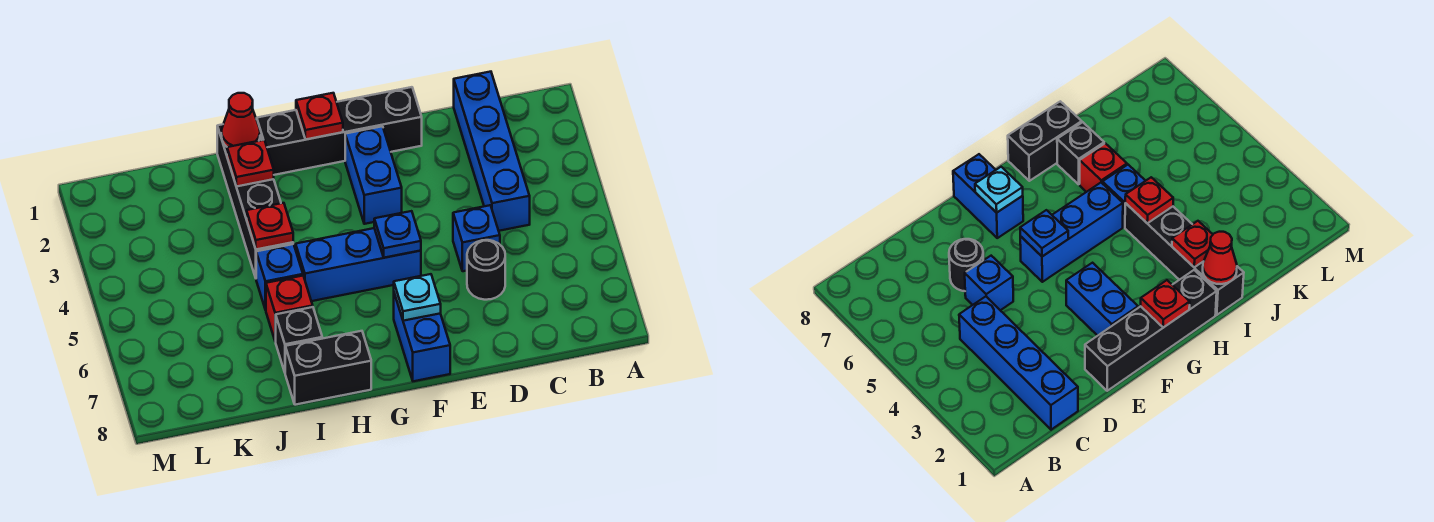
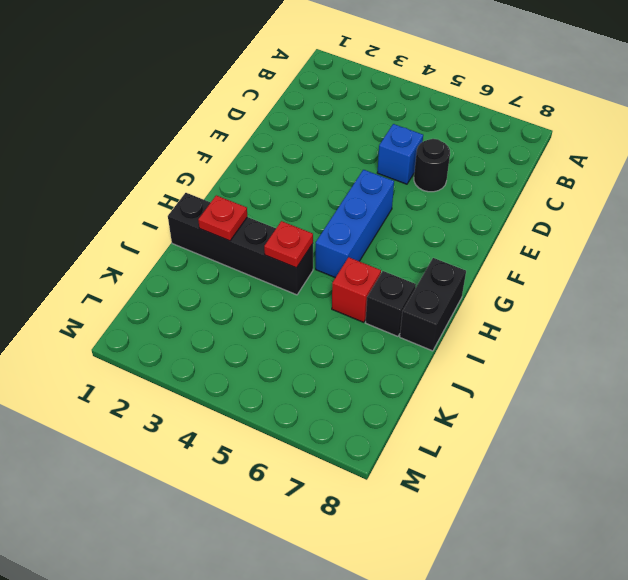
none -> blue 1x4 brick [454,72,530,231]
none -> black 1x4 brick [257,87,422,175]
none -> blue 1x2 brick [345,126,402,224]

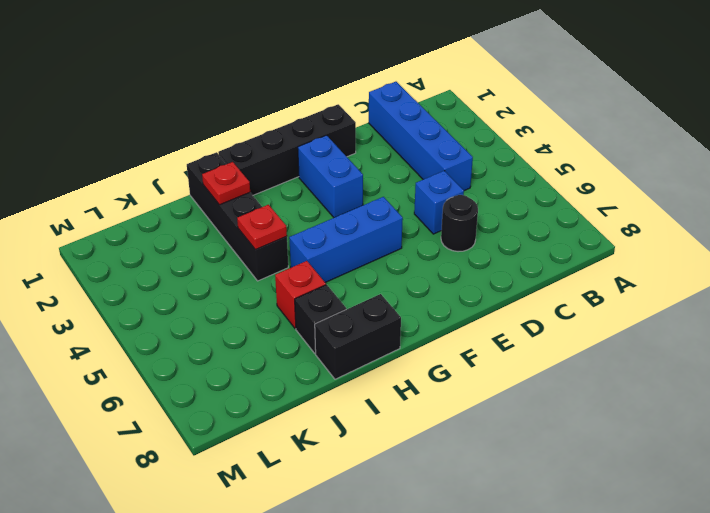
none -> blue 1x2 brick [394,293,450,381]
none -> blue 1x1 brick [256,244,303,310]
none -> blue 1x1 plate [374,211,421,258]

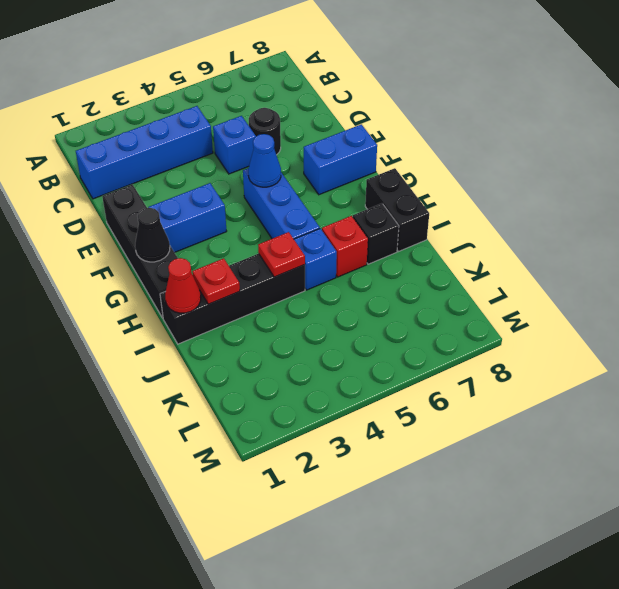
blue 1x1 cone [248,134,281,187] -> blue 1x1 plate [374,211,421,258]
black 1x1 cone [135,207,170,262] -> red 1x1 plate [296,93,343,139]
none -> cyan 1x1 plate [394,274,441,321]

